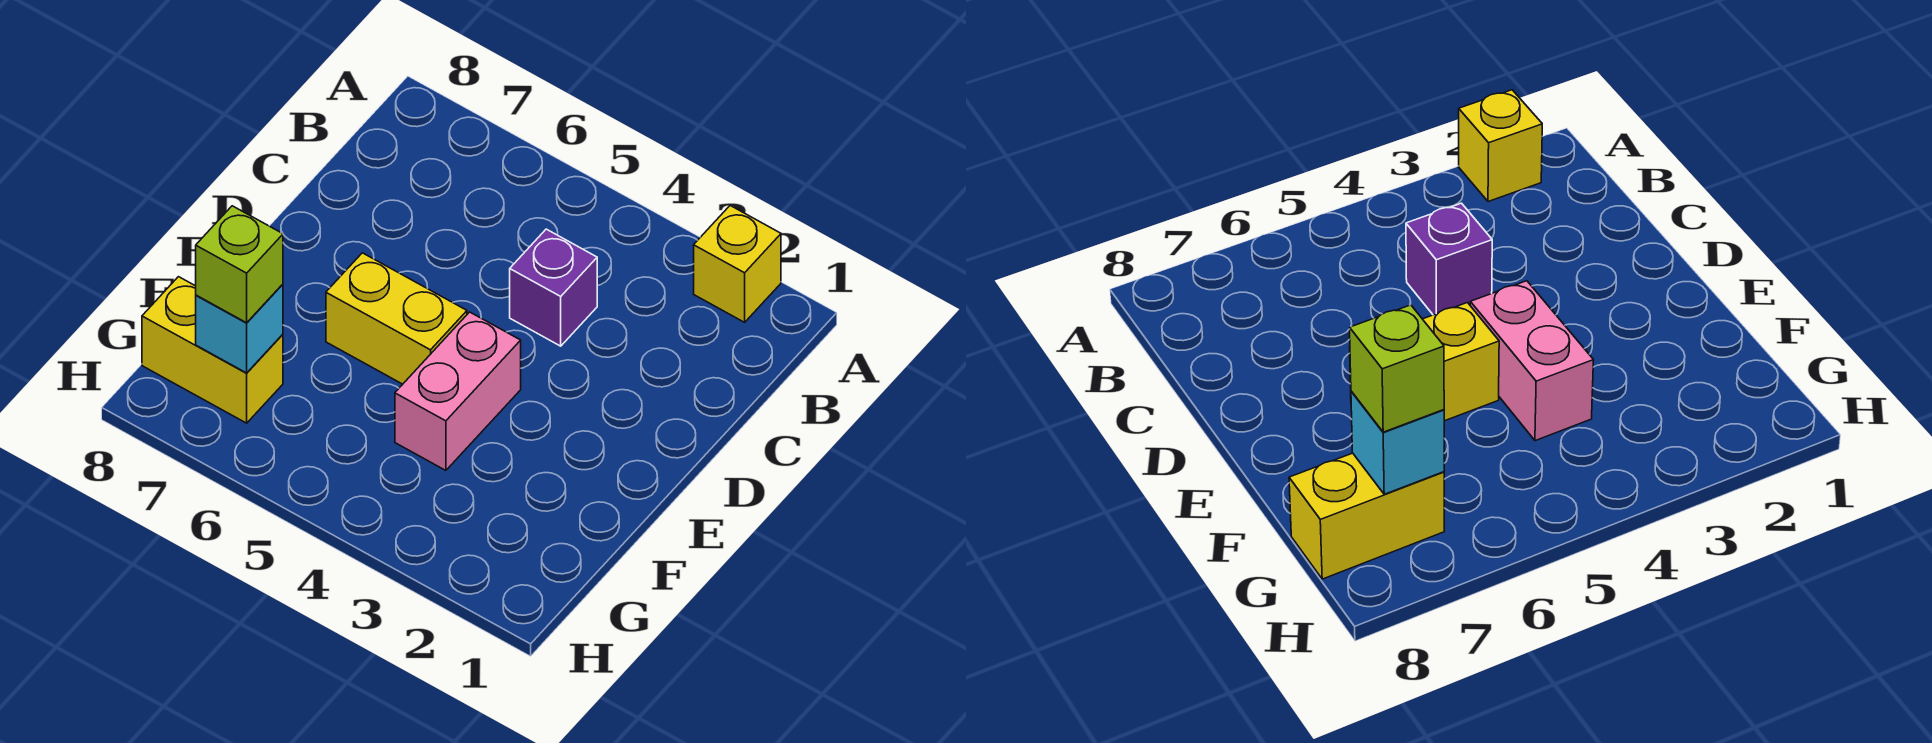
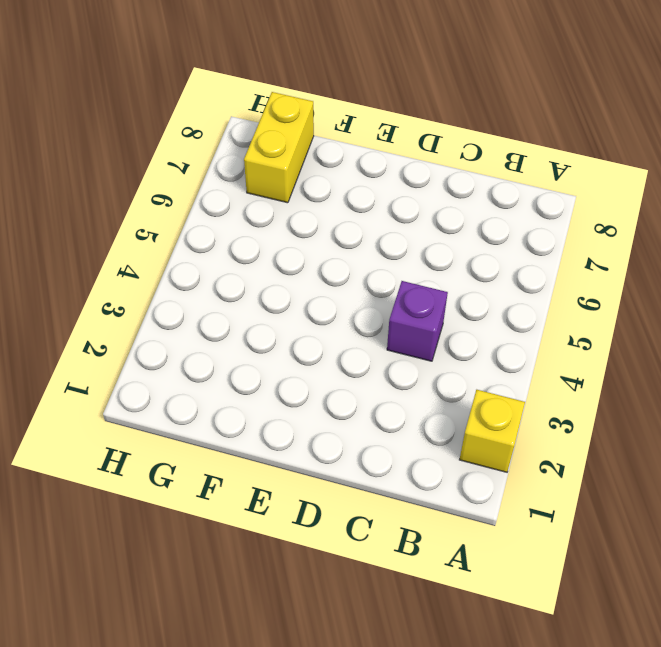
none -> pink 1x2 brick [395,312,521,470]
none -> yellow 1x2 brick [326,253,467,384]

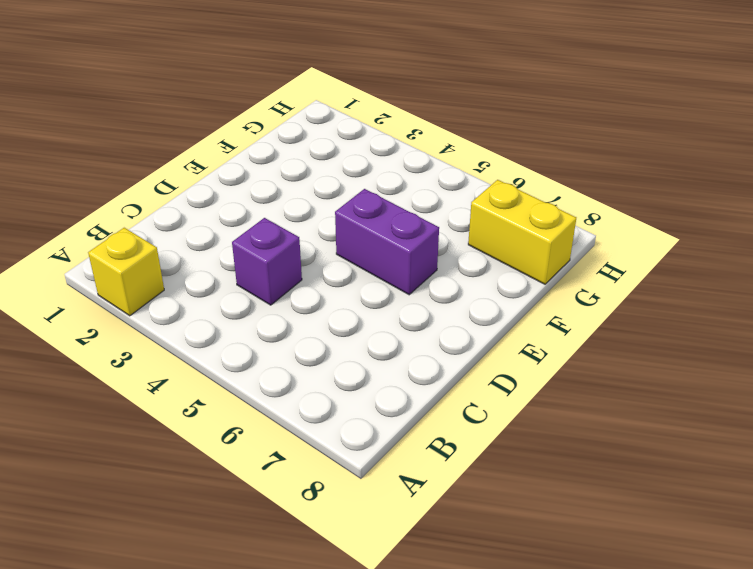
purple 1x2 brick [335,189,439,295] -> yellow 1x2 brick [326,253,467,384]
none -> pink 1x2 brick [395,312,521,470]
none -> cyan 1x1 brick [196,284,283,373]

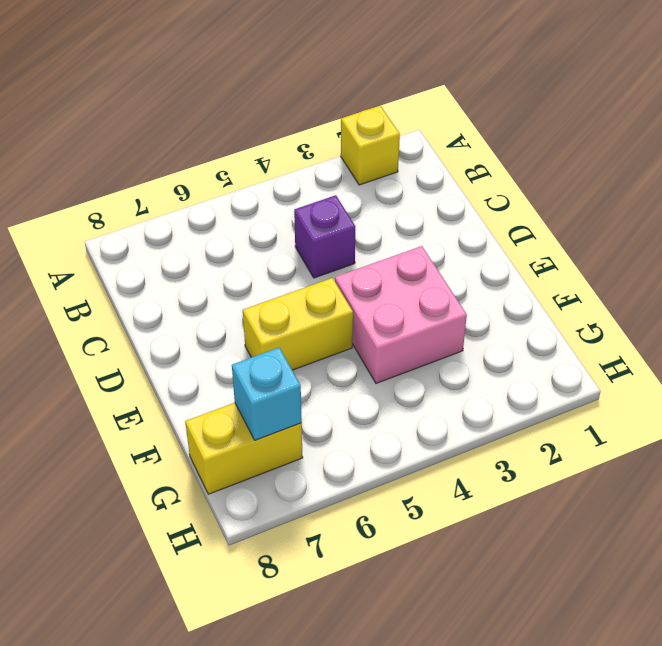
pink 2x2 brick [335,246,467,383] -> pink 1x2 brick [395,312,521,470]
none -> lime 1x1 brick [196,206,283,323]

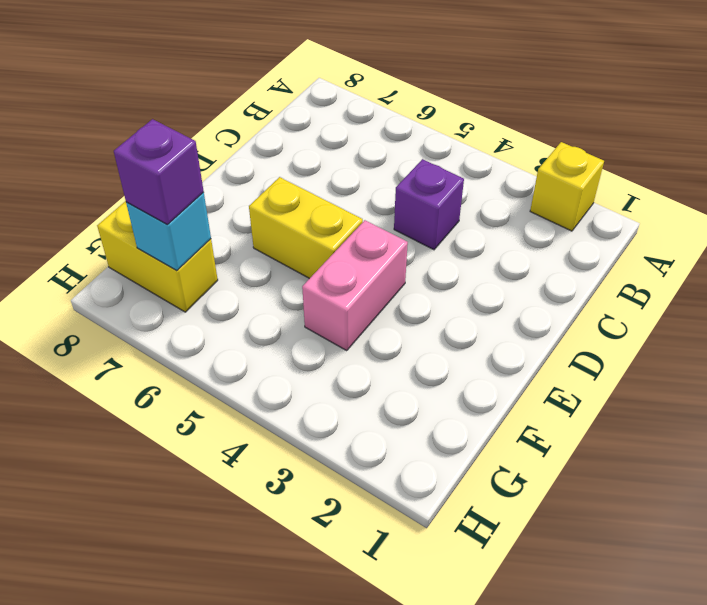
purple 1x1 brick [114,119,204,224] -> lime 1x1 brick [196,206,283,323]

